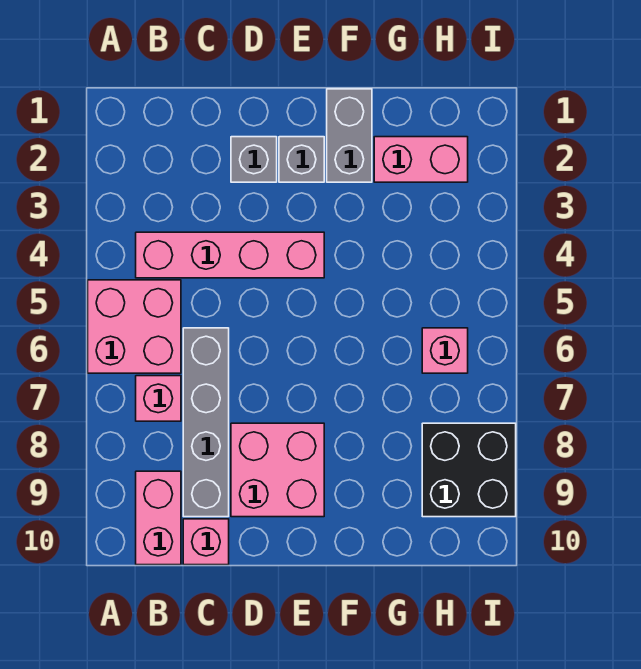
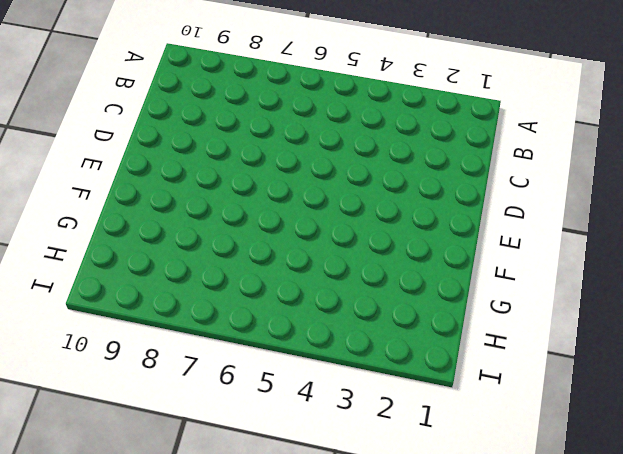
none -> pink 2x2 brick [88,280,181,373]
none -> pink 1x4 brick [136,232,324,278]
none -> pink 1x1 brick [136,376,181,421]

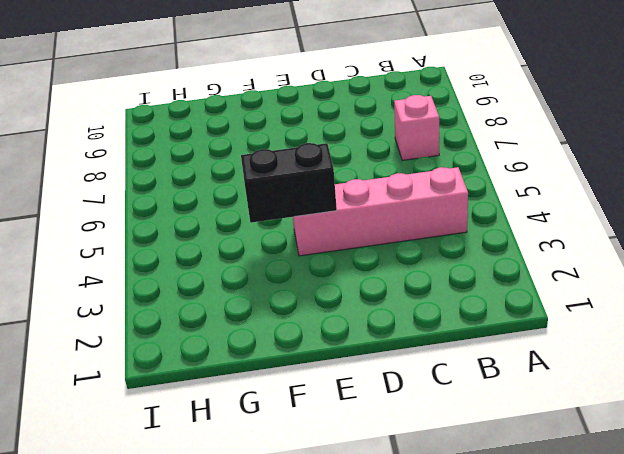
black 1x2 brick [241,143,337,223] -> none
none -> pink 2x2 brick [88,280,181,373]
none -> pink 1x2 brick [136,471,181,565]
none -> grey 1x4 brick [183,328,229,517]

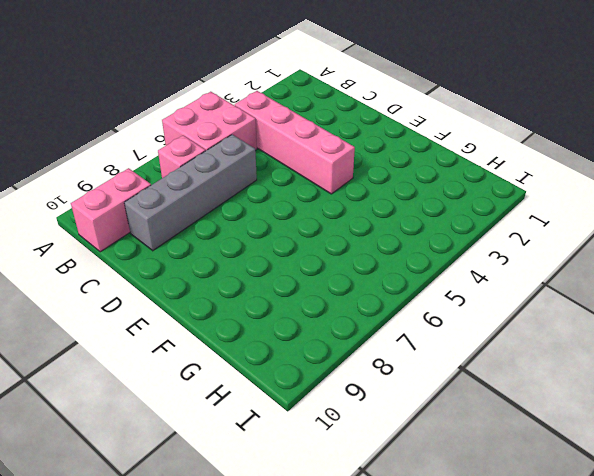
none -> pink 1x1 brick [183,519,229,565]
none -> grey 1x1 brick [231,137,277,182]
none -> pink 2x2 brick [231,423,324,517]

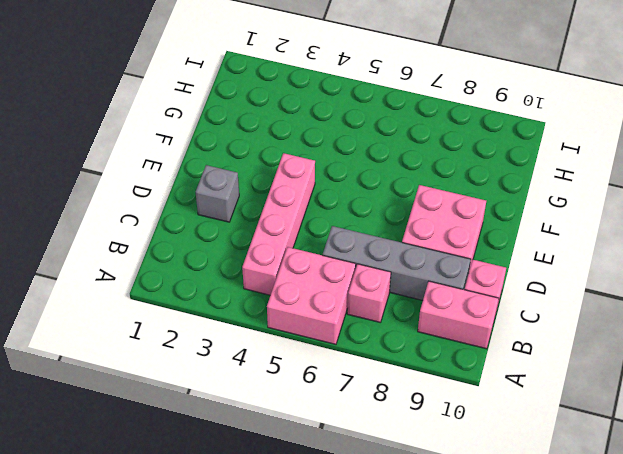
none -> grey 1x1 brick [279,137,324,182]
none -> grey 1x2 brick [327,89,372,182]
none -> pink 1x2 brick [374,137,468,182]

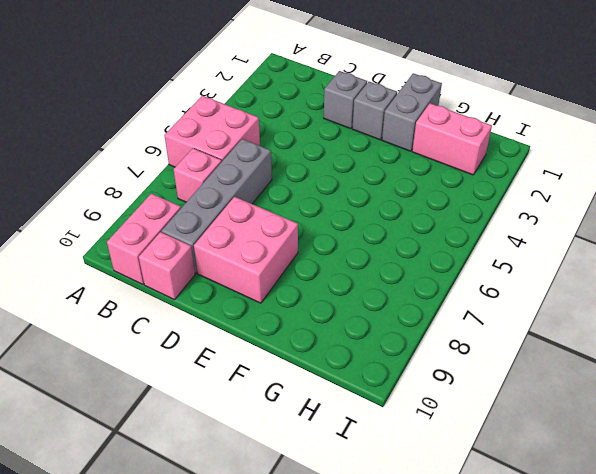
none -> pink 1x4 brick [136,232,324,278]
none -> pink 1x1 brick [422,328,468,373]
none -> black 2x2 brick [422,423,516,517]

